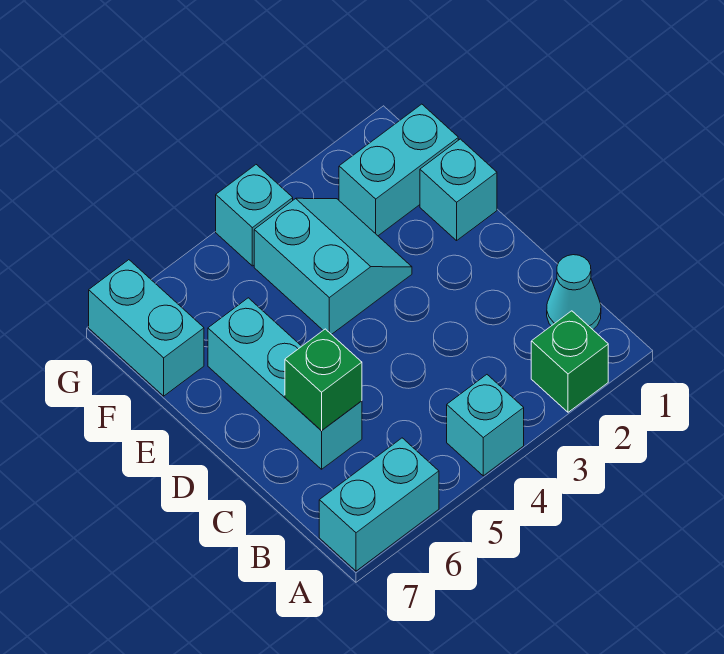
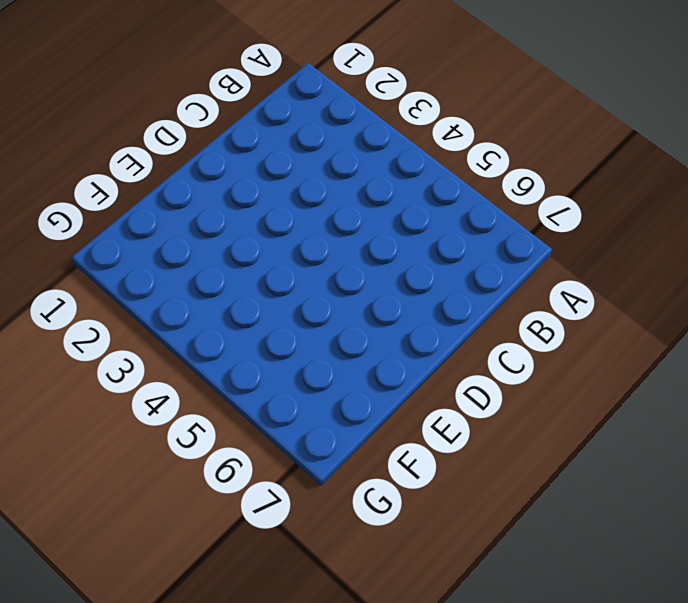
none -> green 1x1 brick [531,311,608,412]
none -> cyan 1x1 brick [447,375,524,476]

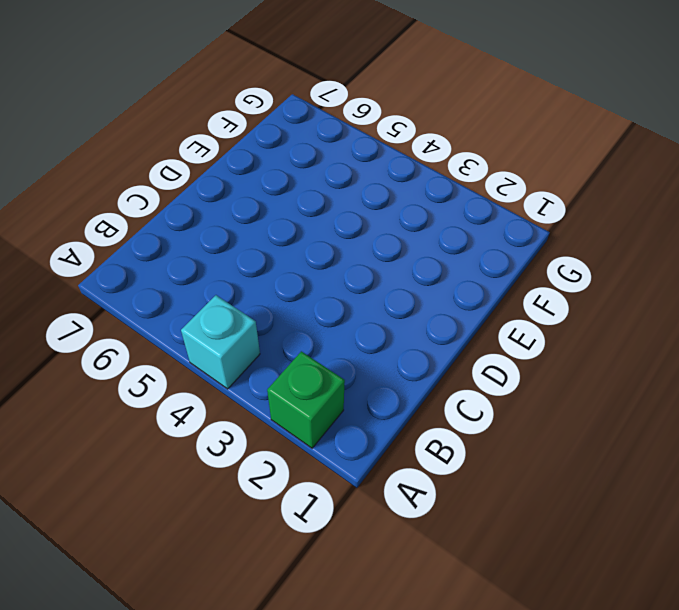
none -> cyan 1x2 brick [319,438,439,571]
none -> cyan 1x1 cone [547,255,601,329]

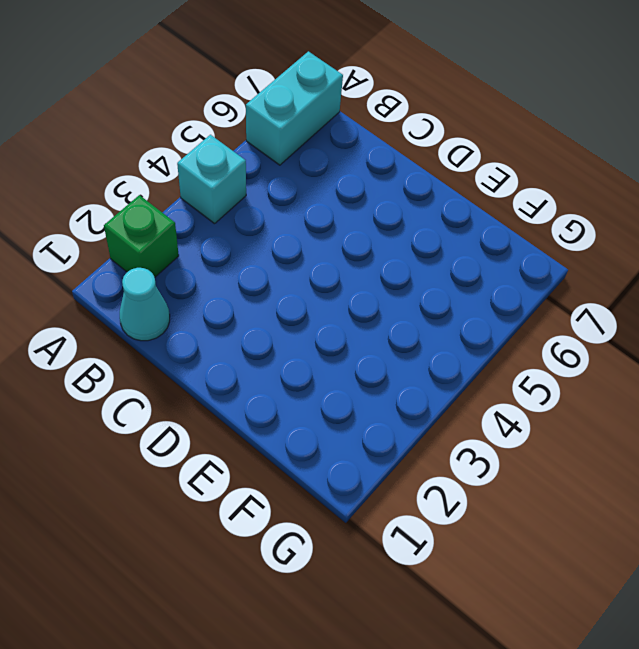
none -> cyan 1x3 brick [208,298,362,469]
none -> cyan 1x1 brick [420,139,497,241]

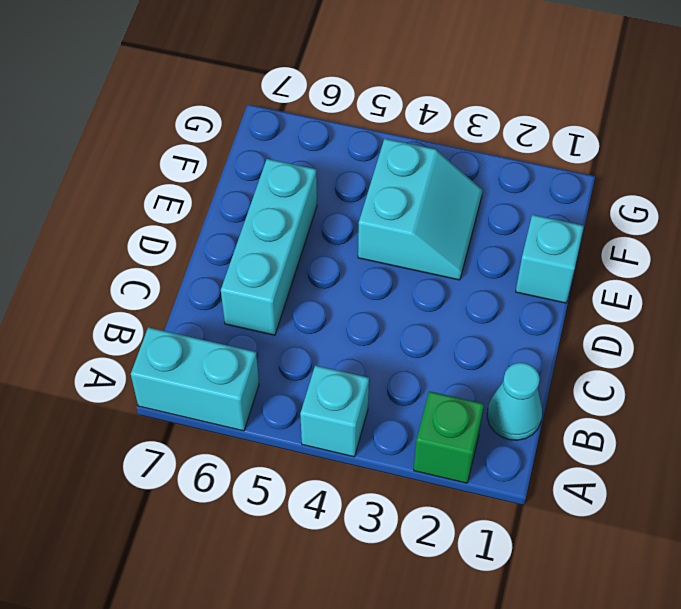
none -> cyan 1x2 brick [339,104,458,236]
none -> cyan 1x2 brick [89,260,204,396]

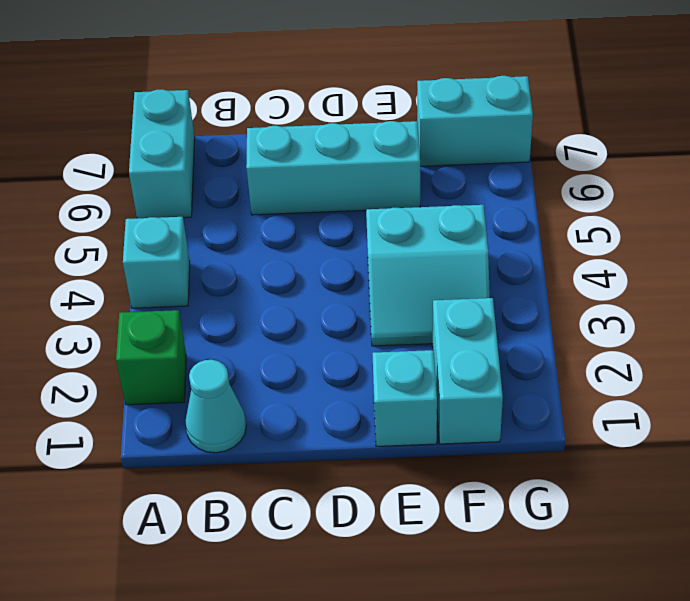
none -> cyan 1x1 brick [216,165,293,266]
none -> green 1x1 brick [285,329,362,431]

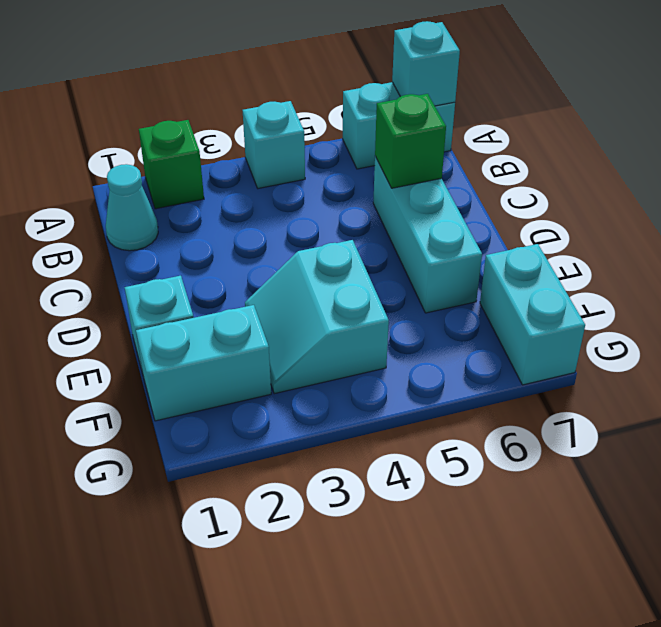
cyan 1x1 brick [392,21,460,106] -> cyan 1x1 brick moved to [216,165,293,266]

